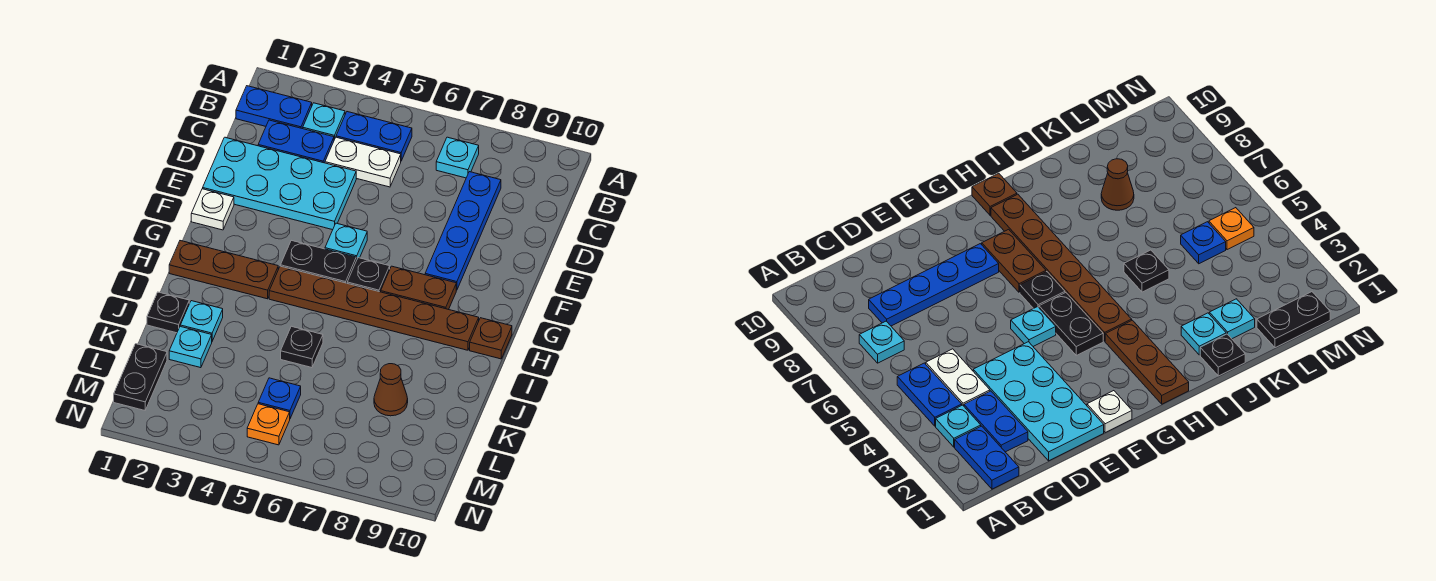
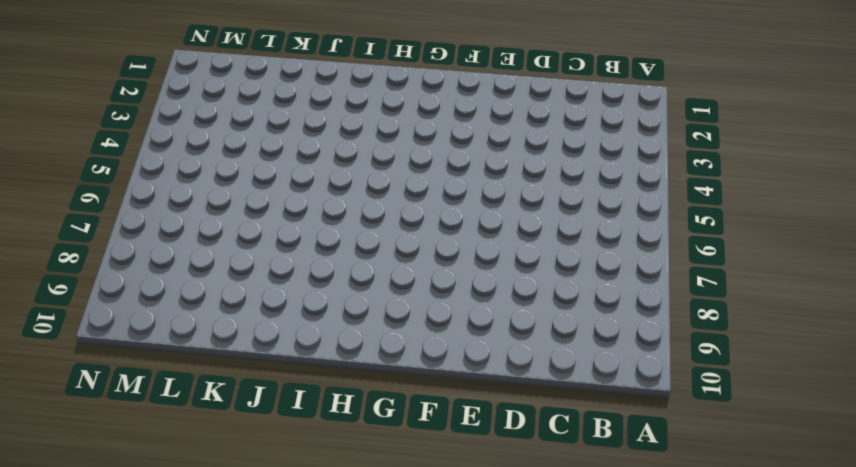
none -> blue 1x2 plate [236,86,312,129]
none -> cyan 1x1 plate [303,103,345,140]
none -> blue 1x2 plate [336,112,412,161]

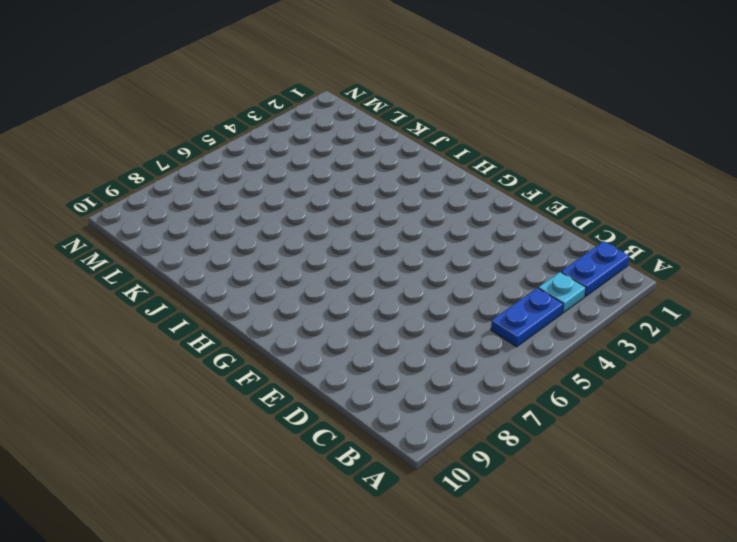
none -> cyan 1x1 plate [436,137,479,178]
none -> blue 1x2 plate [258,120,334,163]
none -> white 1x2 plate [325,137,401,187]

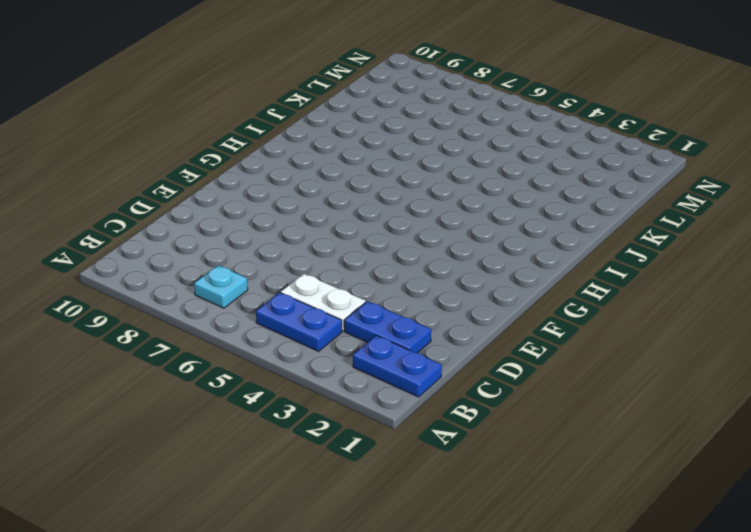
none -> cyan 1x1 plate [303,103,345,140]
none -> blue 1x4 plate [425,172,501,290]
none -> cyan 2x4 plate [203,137,356,230]

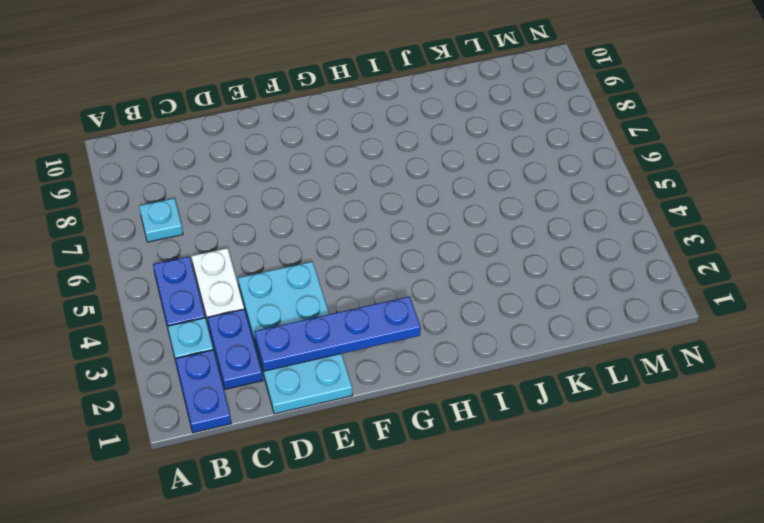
blue 1x4 plate [254,296,421,371] -> blue 1x4 plate moved to [425,172,501,290]
none -> white 1x1 plate [191,189,234,230]
none -> cyan 1x1 plate [325,223,367,260]
none -> black 1x2 plate [281,240,356,283]

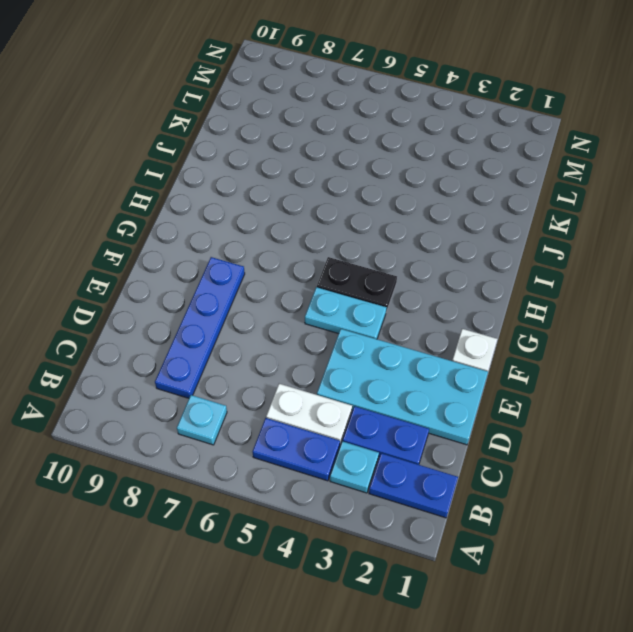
cyan 1x2 plate [305,287,387,339] -> cyan 1x1 plate [325,223,367,260]
none -> black 1x1 plate [347,258,390,292]
none -> brown 1x2 plate [381,266,456,310]
none -> brown 1x3 plate [169,241,278,299]

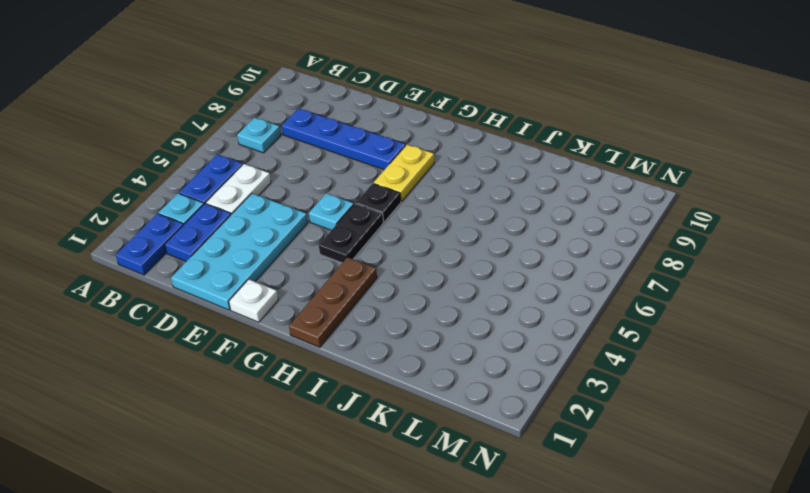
yellow 1x2 plate [374,145,434,202] -> brown 1x2 plate [381,266,456,310]
none -> brown 1x6 plate [269,266,479,350]
none -> brown 1x1 plate [470,318,512,359]
none -> black 1x1 plate [147,292,189,333]

